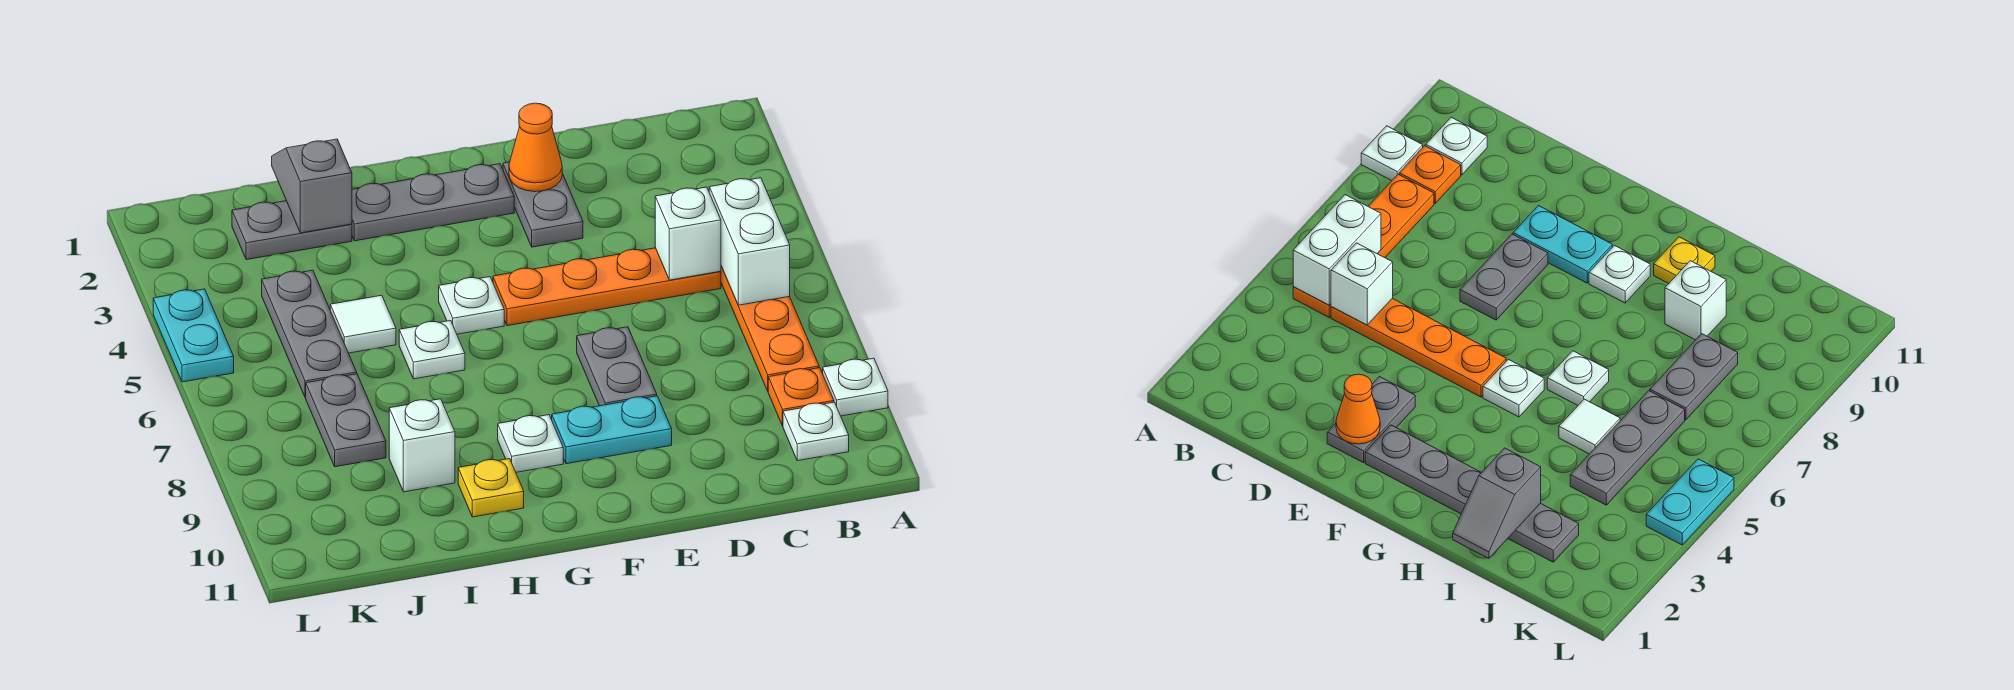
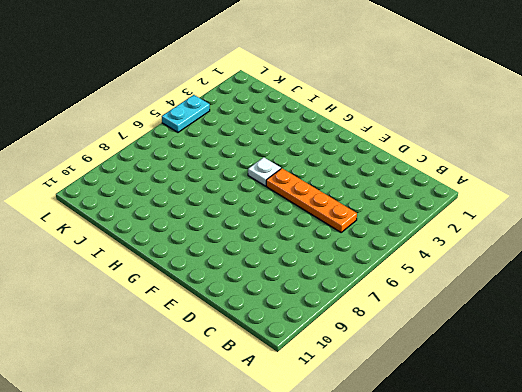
none -> white 1x1 plate [823,358,888,416]
none -> orange 1x4 plate [721,266,819,391]
none -> orange 1x1 plate [768,368,834,426]

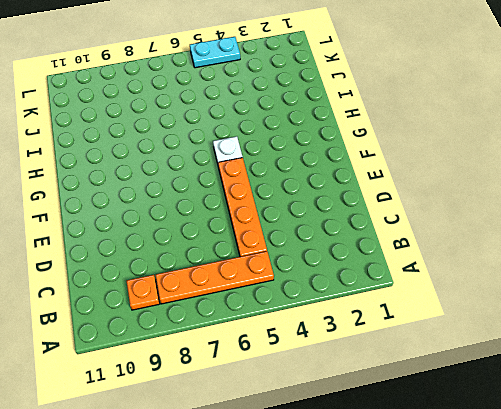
none -> white 1x1 plate [823,358,888,416]
none -> white 1x1 plate [783,402,849,461]
none -> grey 1x2 plate [503,162,583,247]

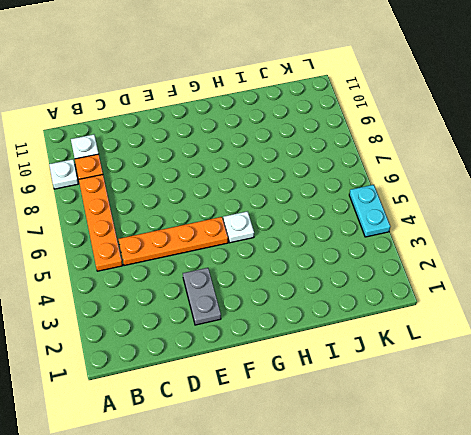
none -> grey 1x2 plate [577,327,657,406]
none -> cyan 1x2 plate [552,396,672,464]
none -> grey 1x3 plate [352,164,514,241]

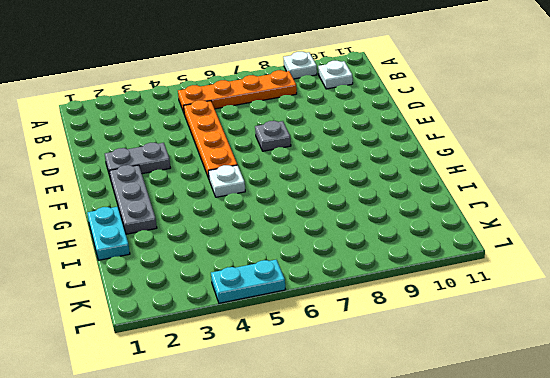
grey 1x1 plate [255,121,291,151] -> grey 1x2 plate [577,327,657,406]
cyan 1x2 plate [87,207,130,260] -> cyan 1x2 plate moved to [552,396,672,464]
none -> orange 1x1 plate [768,368,834,426]
none -> white 1x1 plate [498,415,563,472]
none -> white 1x1 plate [399,321,465,379]

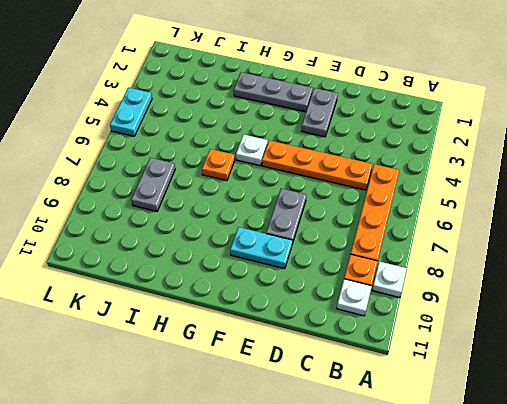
orange 1x1 plate [202,149,235,181] -> white 1x1 plate [399,321,465,379]
none -> white 1x1 plate [498,415,563,472]
none -> yellow 1x1 plate [458,459,524,517]
none -> grey 1x2 plate [232,201,352,260]

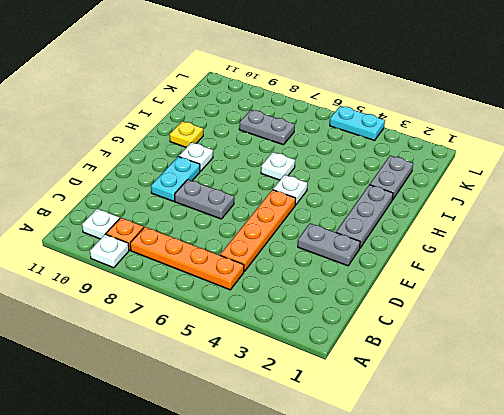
none -> white 1x1 tile [330,295,396,353]
none -> white 1x1 brick [389,399,455,492]
none -> grey 1x3 plate [262,270,357,398]

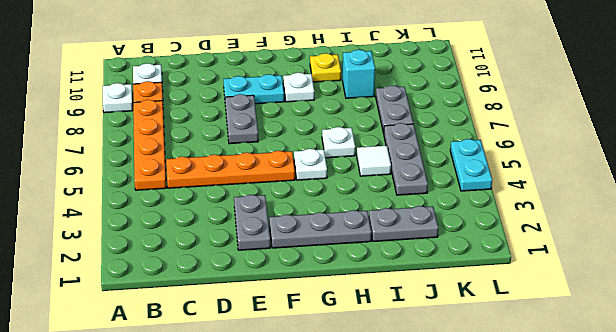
cyan 1x1 brick [343,50,375,98] -> white 1x1 brick [389,399,455,492]
none -> white 1x2 brick [709,178,790,305]
none -> white 1x1 brick [655,187,721,280]
none -> orange 1x1 cone [509,103,562,192]

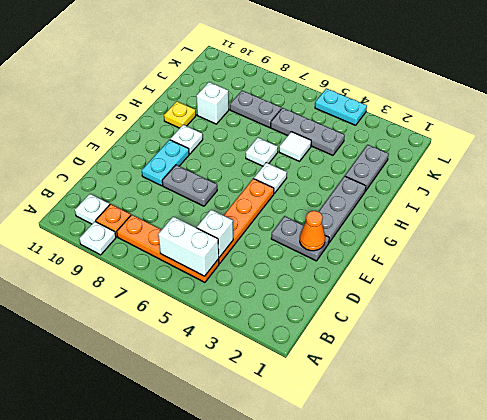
none -> grey 1x2 slope [272,139,352,233]

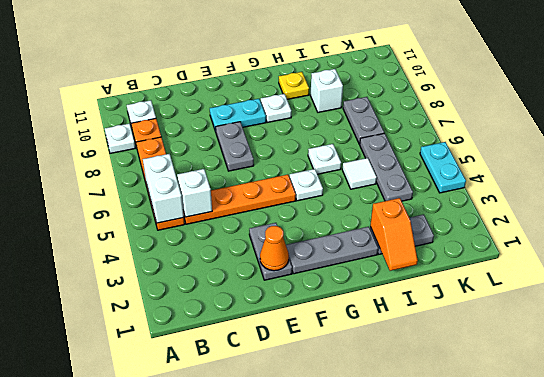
orange 1x2 slope [370,198,418,271] -> grey 1x2 slope [272,139,352,233]

